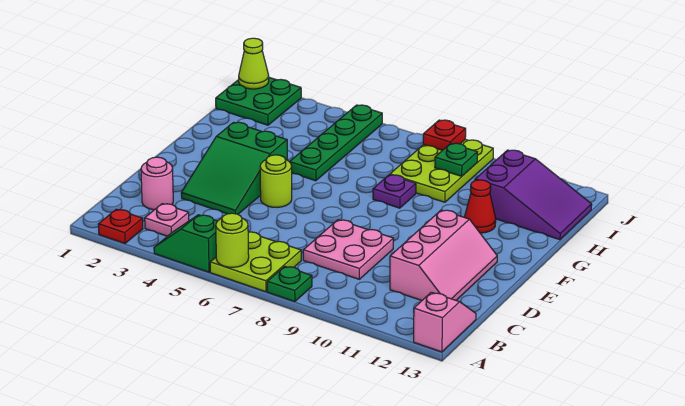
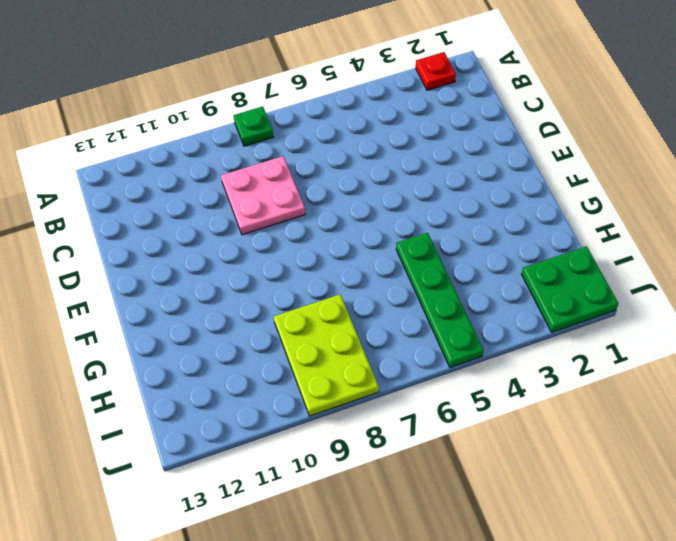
none -> green 1x2 slope [154,215,217,272]
none -> lime 2x2 plate [210,232,301,292]
none -> pink 1x2 slope [414,292,476,352]

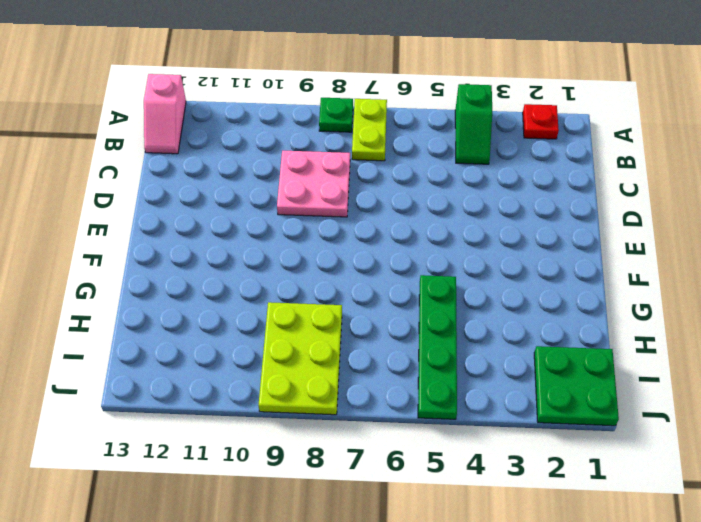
green 1x2 slope [455,84,492,164] -> green 1x2 slope turned to [154,215,217,272]
lime 1x2 plate [352,99,387,161] -> lime 2x2 plate [210,232,301,292]
none -> pink 1x1 plate [145,204,189,236]
none -> pink 1x1 round brick [141,157,173,210]
none -> pink 2x3 slope [390,210,497,300]

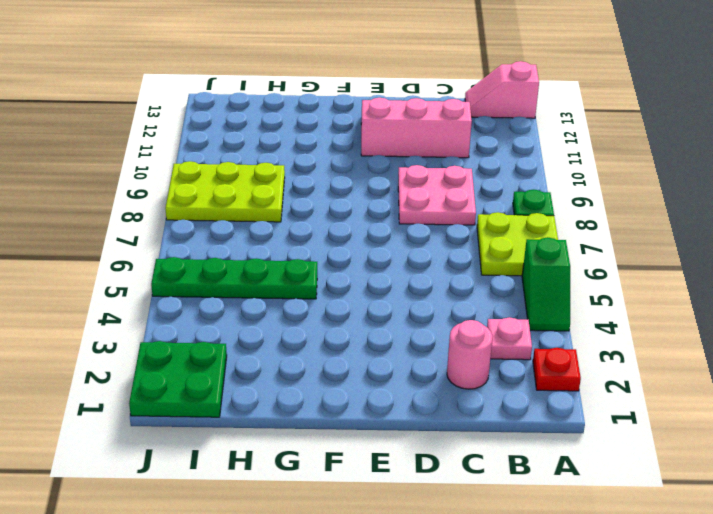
none -> green 2x3 slope [181,122,287,214]
none -> lime 1x1 round brick [260,155,292,207]
none -> purple 1x1 plate [373,175,416,208]

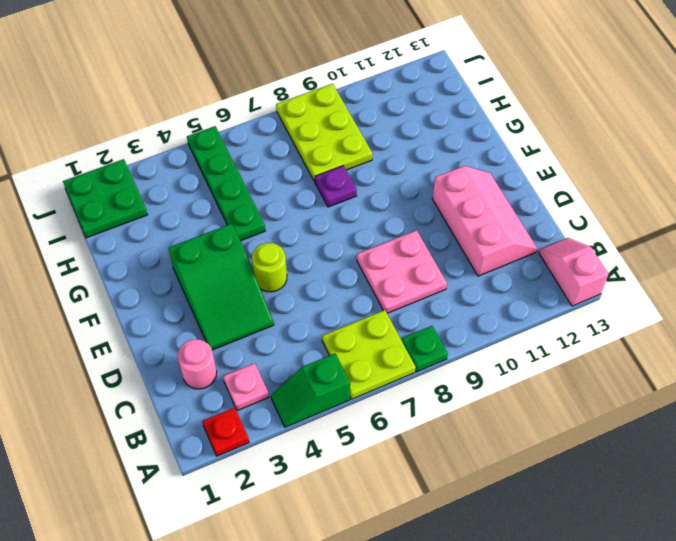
none -> red 1x1 cone [464,180,496,233]
none -> purple 2x3 slope [475,150,592,240]
none -> lime 1x1 round brick [216,213,249,267]

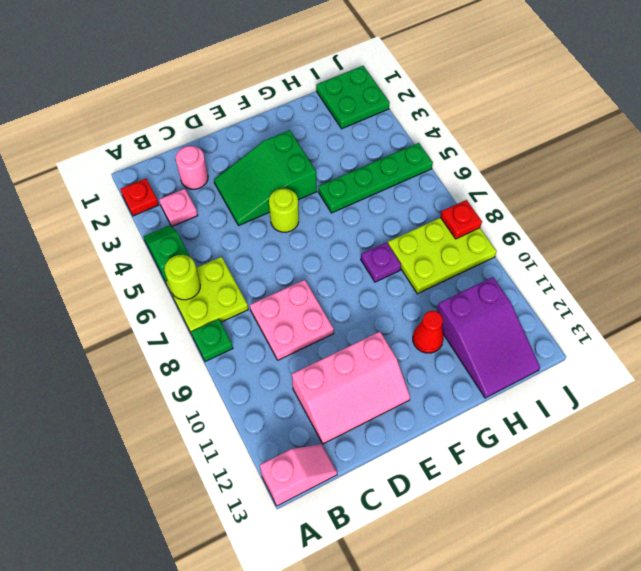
none -> green 1x1 plate [435,143,477,176]
none -> lime 1x1 cone [239,38,269,89]

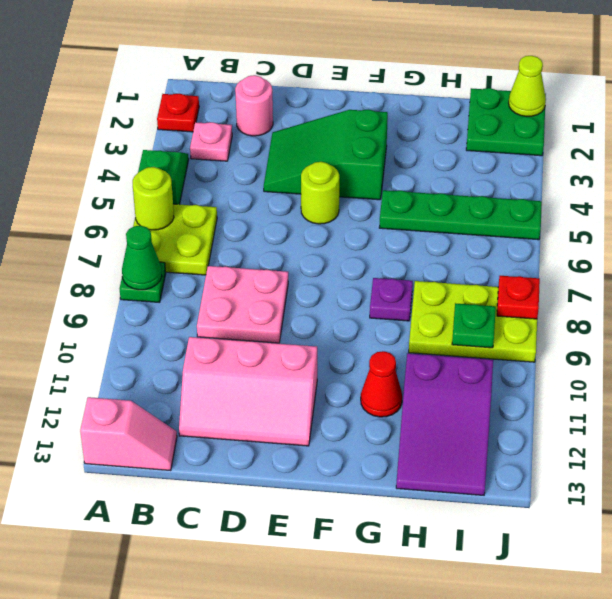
green 1x1 cone [122,226,162,290] -> none

